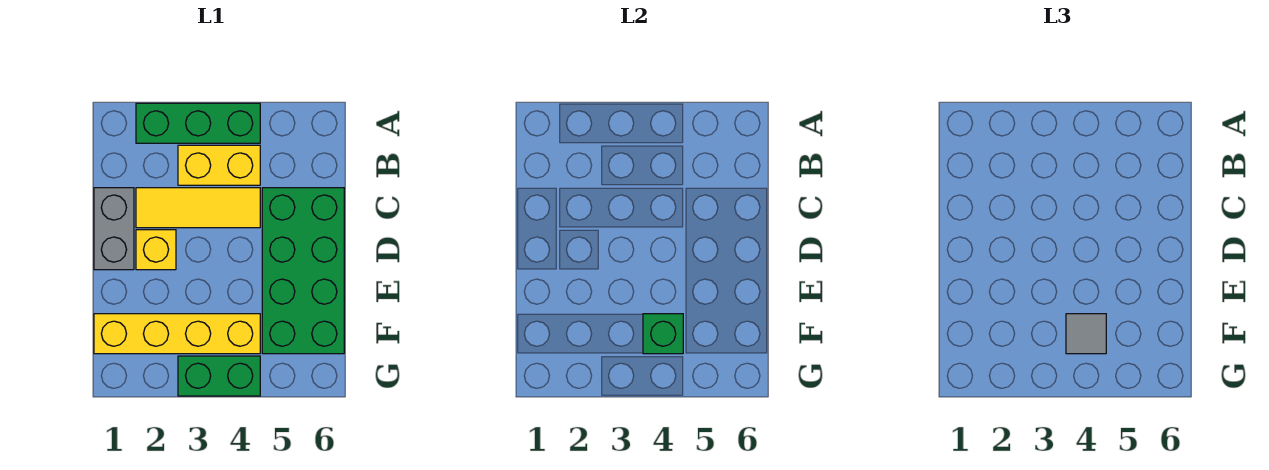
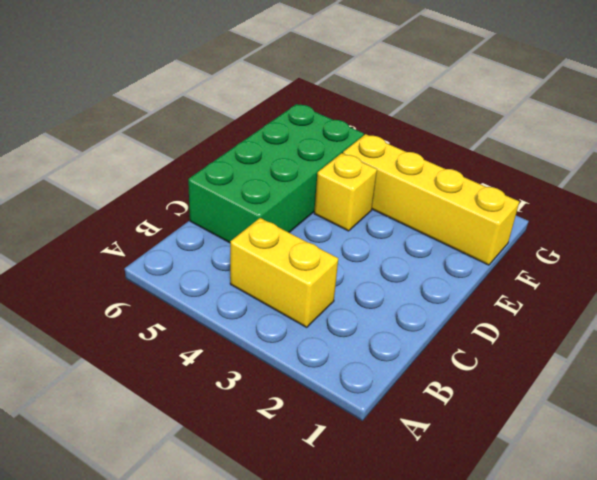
yellow 1x1 brick [314,153,377,231] -> yellow 1x1 brick moved to [136,230,176,270]
none -> green 1x3 brick [136,103,260,143]
none -> grey 1x2 brick [94,188,134,270]

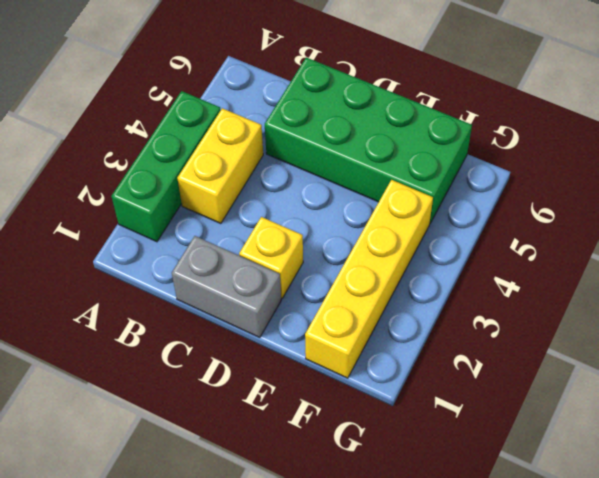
none -> yellow 1x3 tile [136,188,260,228]
none -> green 1x2 brick [178,356,260,396]

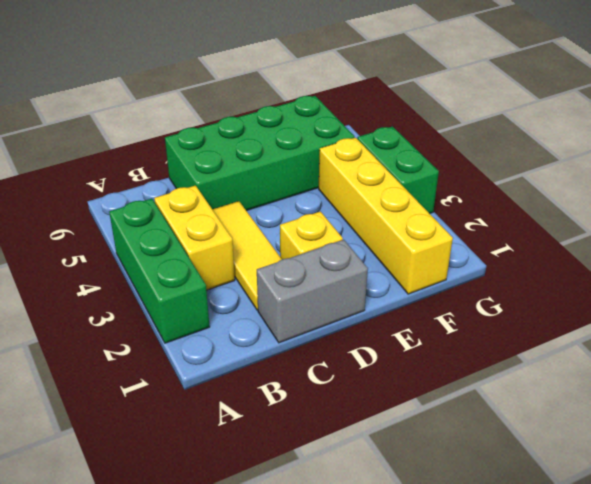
none -> green 1x1 brick [643,314,683,354]
none -> grey 1x1 tile [1066,314,1106,354]

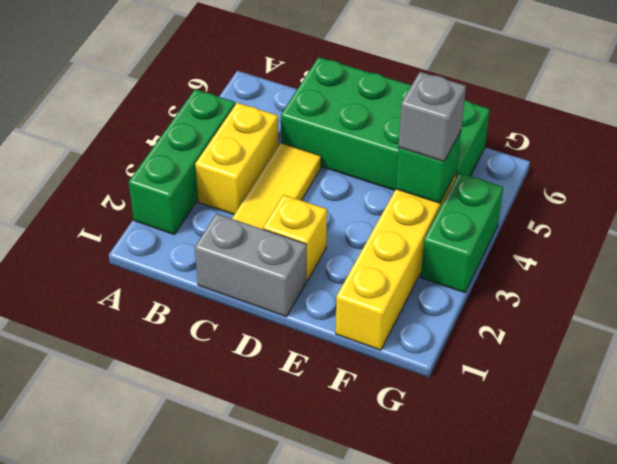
grey 1x1 brick [398,72,466,161] -> grey 1x1 tile [1066,314,1106,354]

